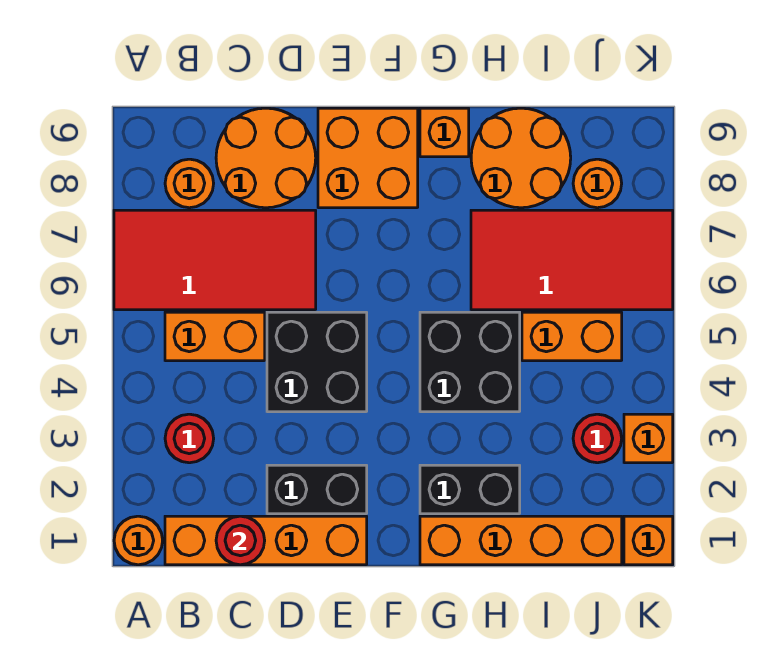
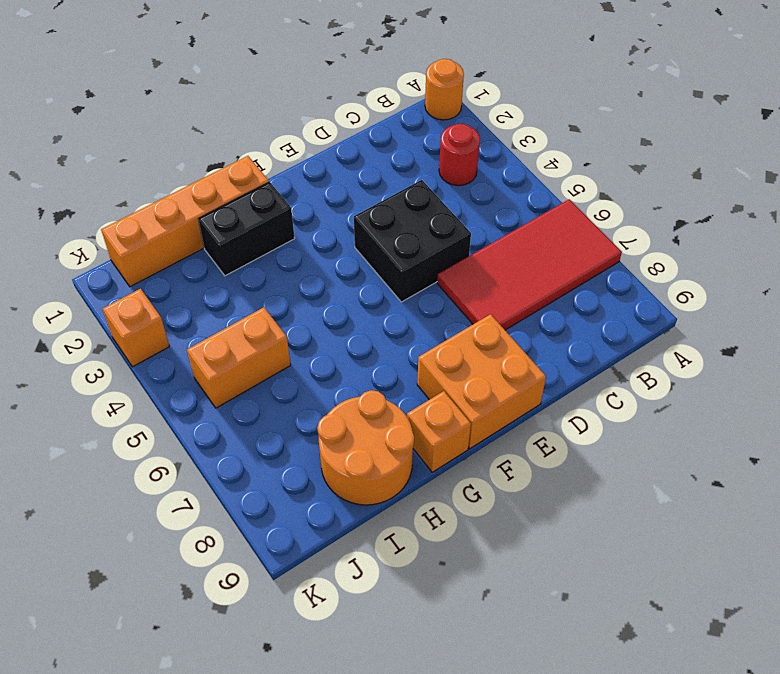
none -> orange 1x4 brick [165,516,367,565]
none -> orange 1x2 brick [165,312,265,361]
none -> orange 1x1 round brick [165,159,214,208]

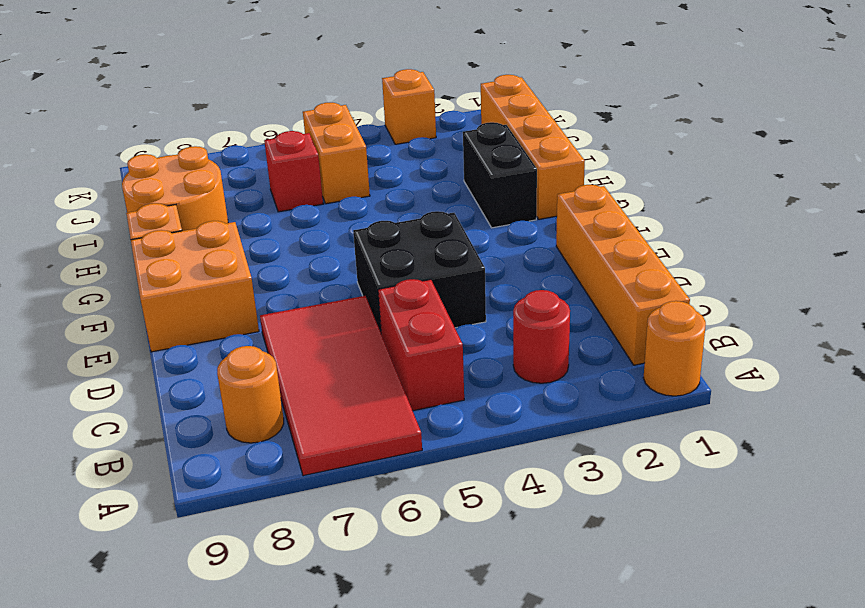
red 1x2 brick [378,279,464,411] -> orange 1x2 brick [165,312,265,361]
red 1x1 brick [264,131,323,212] -> red 2x4 tile [471,210,673,310]
none -> orange 2x2 round brick [216,108,316,208]
none -> black 1x2 brick [267,465,367,514]
none -> black 2x2 brick [420,312,520,412]

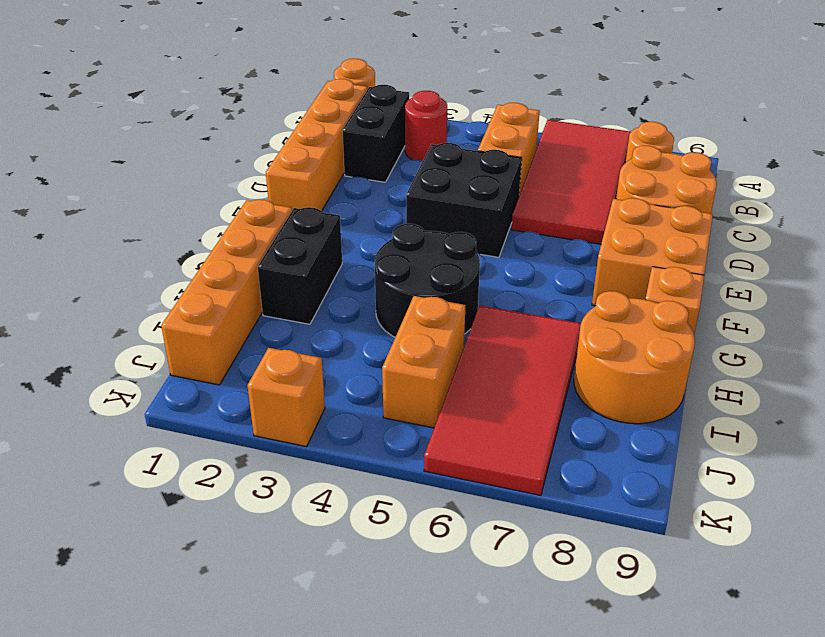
black 1x2 brick [343,85,409,182] -> black 1x2 brick moved to [267,465,367,514]
black 2x2 round brick [375,224,480,337] -> black 2x2 brick [420,312,520,412]
none -> red 1x1 round brick [573,414,622,463]
none -> orange 1x1 round brick [573,159,622,208]
none -> orange 1x1 brick [624,516,673,565]

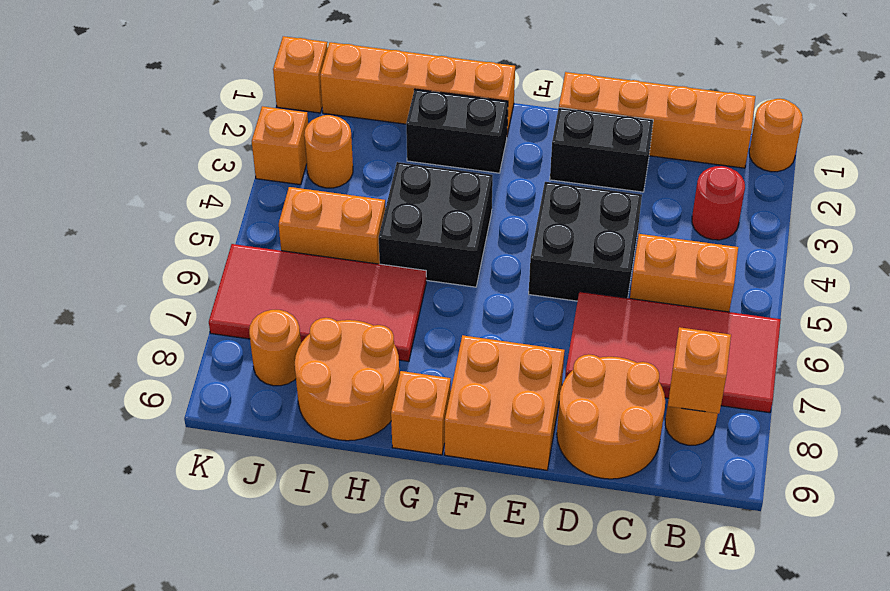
orange 1x1 brick [668,327,731,414] -> none
orange 1x1 round brick [304,115,353,188] -> red 1x1 round brick [573,414,622,463]
none -> red 1x1 round brick [216,516,265,565]

